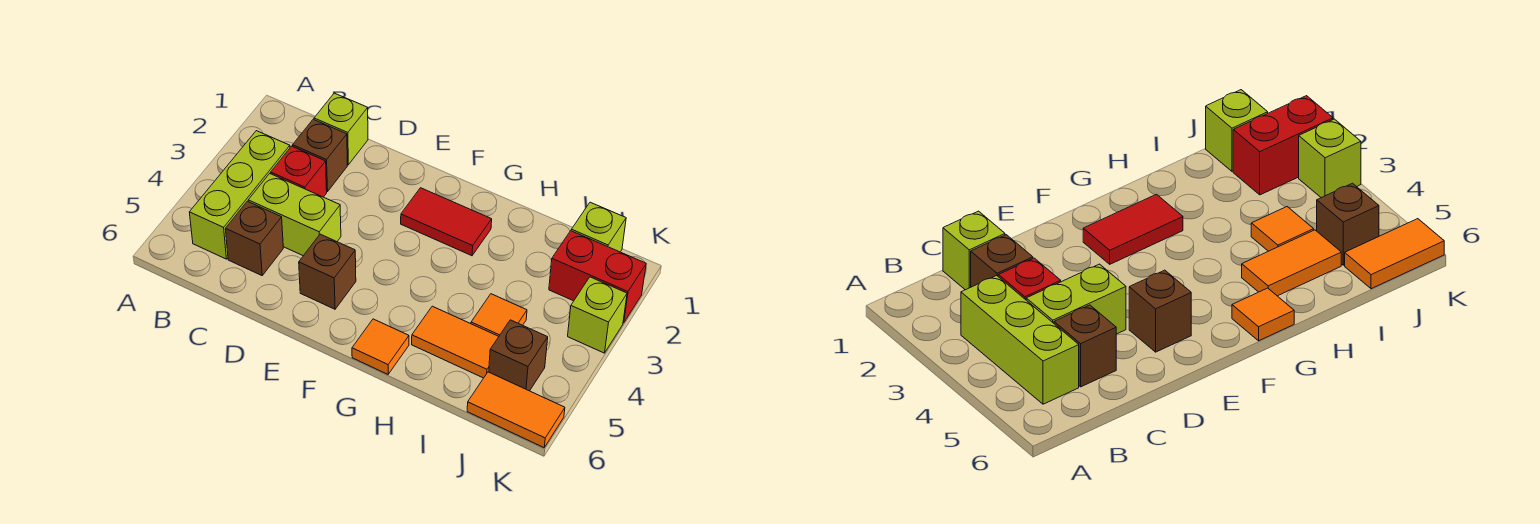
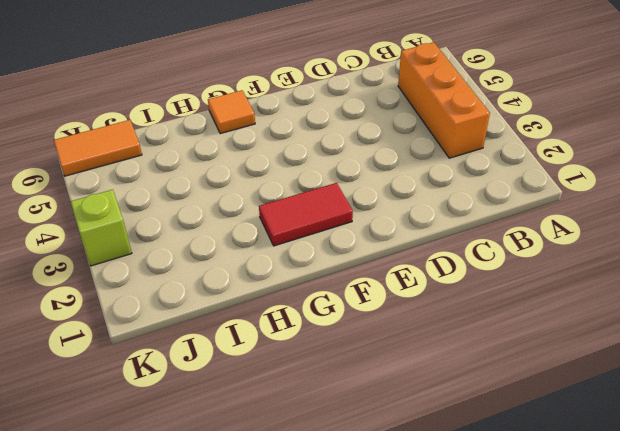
orange 1x3 brick [398,42,490,158] -> lime 1x3 brick [189,131,290,259]
none -> lime 1x1 brick [314,93,368,165]
none -> brown 1x1 brick [293,119,347,192]
none -> red 1x1 brick [271,146,327,197]

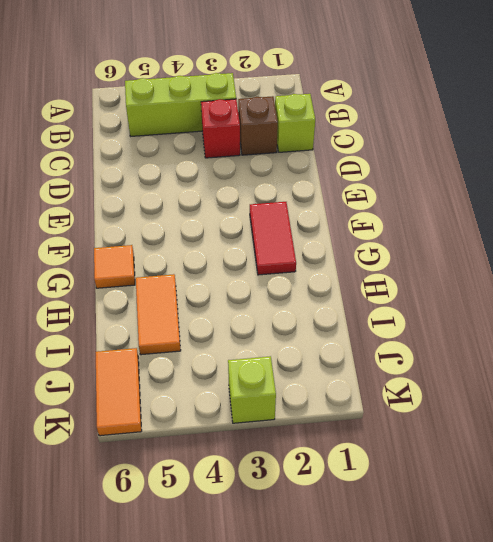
none -> lime 1x2 brick [248,174,341,256]
none -> brown 1x1 brick [226,201,283,275]
none -> brown 1x1 brick [299,234,356,309]

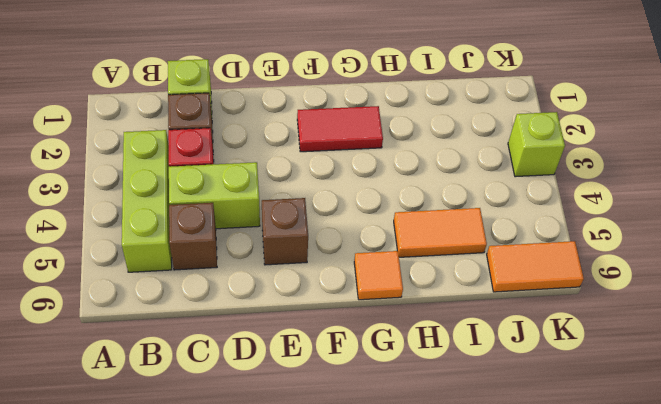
none -> orange 1x1 tile [471,294,527,336]
none -> lime 1x1 brick [571,202,626,252]
none -> red 1x2 brick [549,231,646,323]

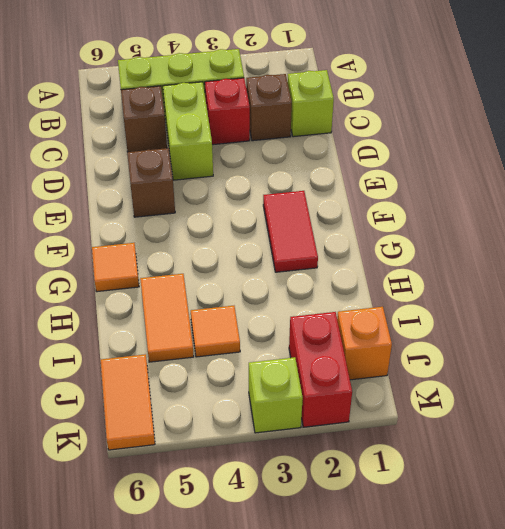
orange 1x1 brick [337,307,392,380] -> lime 1x1 brick [571,202,626,252]
none -> brown 1x1 brick [489,320,548,391]

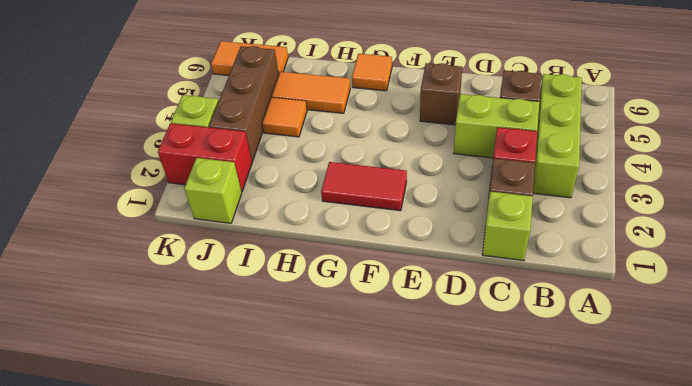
brown 1x3 brick [209,46,279,161] -> brown 1x1 brick [489,320,548,391]

